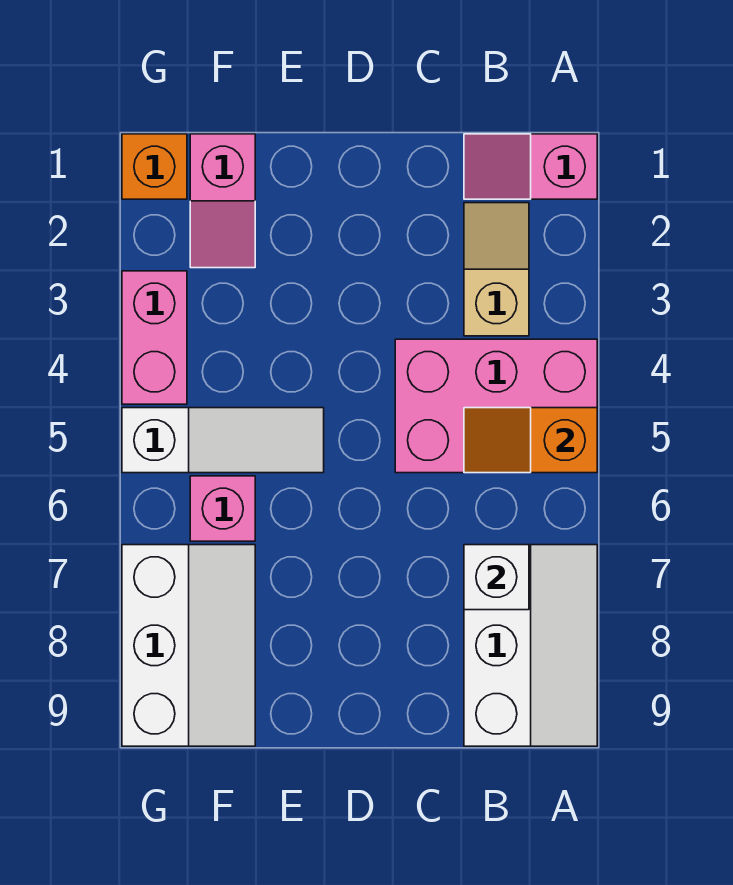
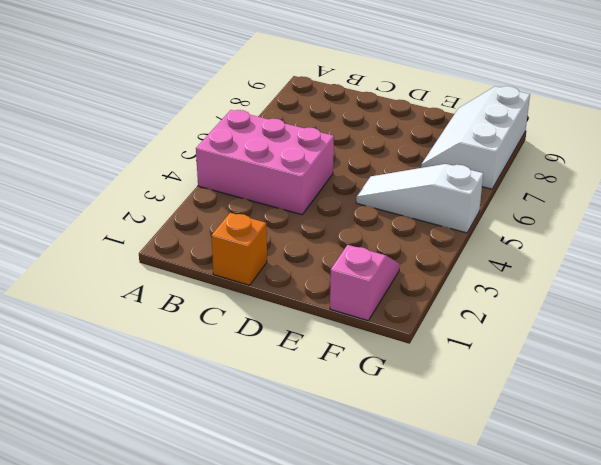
orange 1x1 brick [211,213,267,285] -> orange 1x1 brick moved to [122,134,187,199]
none -> pink 1x2 slope [464,134,597,199]
none -> white 2x3 slope [464,545,597,746]
none -> tan 1x2 slope [464,203,529,336]

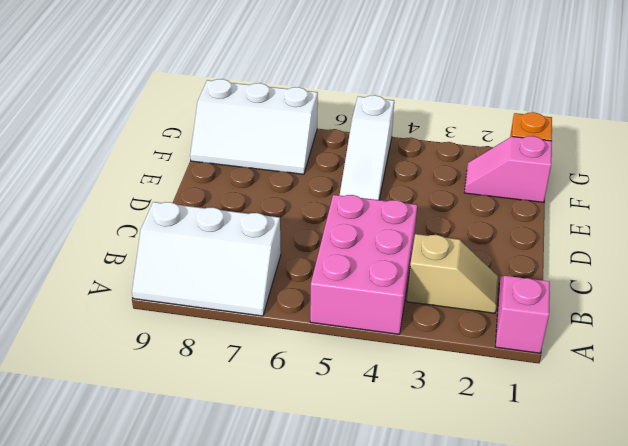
none -> pink 1x1 brick [190,476,255,541]
none -> pink 1x2 brick [122,271,187,404]
none -> orange 1x2 slope [464,408,597,473]

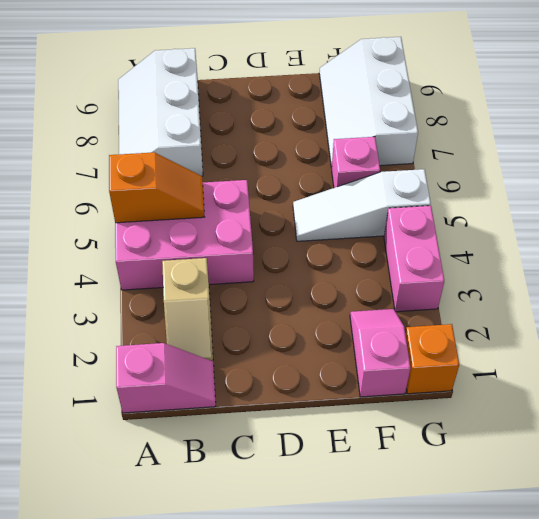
none -> white 1x1 brick [464,545,529,610]

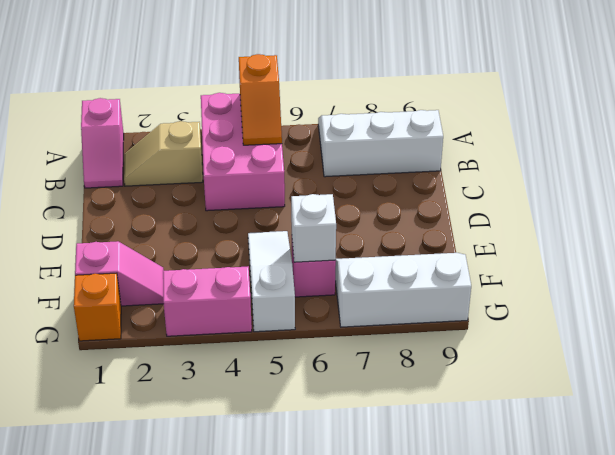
white 1x1 brick [291,194,336,262] -> white 1x1 brick moved to [464,545,529,610]

